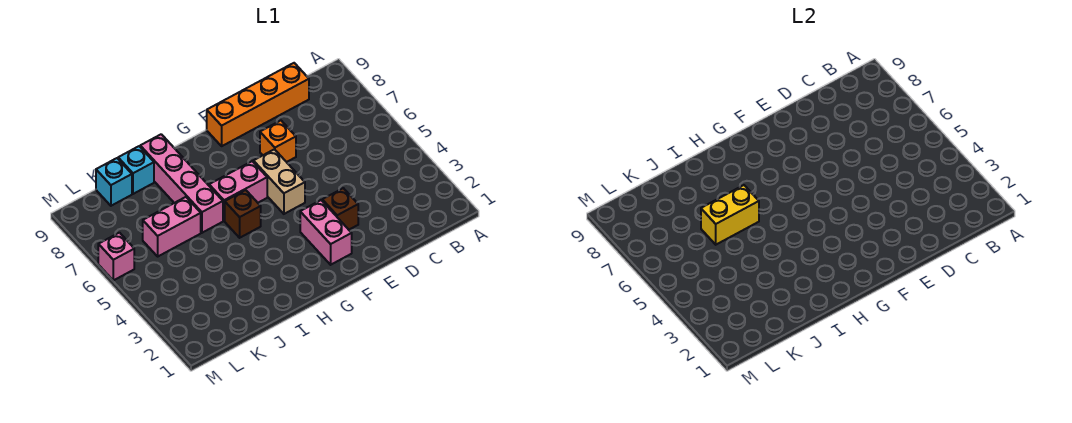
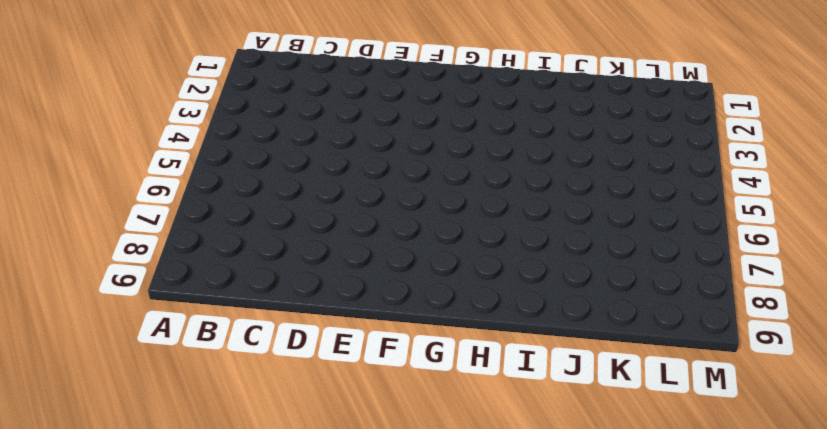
none -> orange 1x4 brick [207,63,309,146]
none -> brown 1x1 brick [322,188,358,230]
none -> orange 1x1 brick [260,121,296,162]

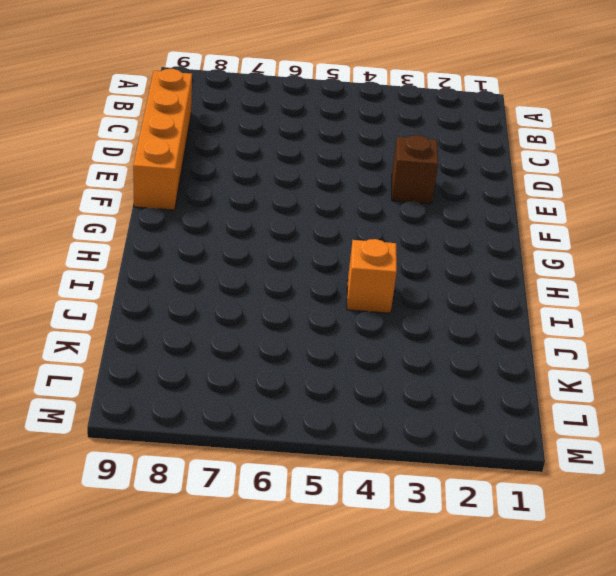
orange 1x1 brick [347,239,397,313] -> orange 1x1 brick moved to [260,121,296,162]
none -> pink 1x2 brick [300,200,352,265]
none -> tan 1x2 brick [253,149,305,214]
none -> pink 1x2 brick [209,161,267,221]

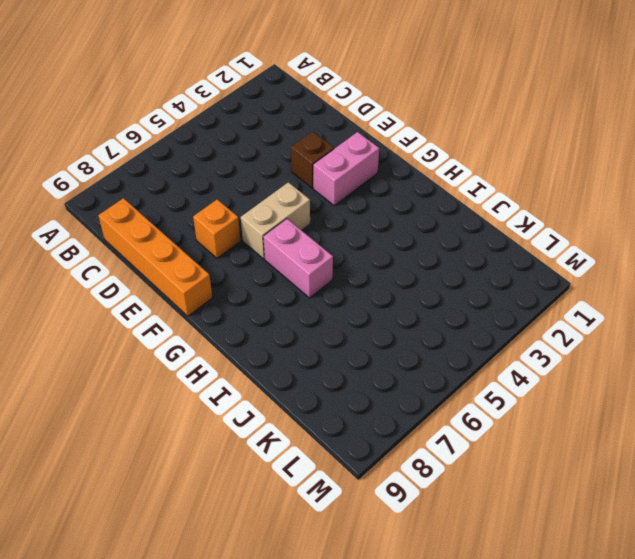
none -> brown 1x1 brick [225,190,261,238]
none -> pink 1x4 brick [140,134,223,233]
none -> pink 1x2 brick [143,197,201,256]

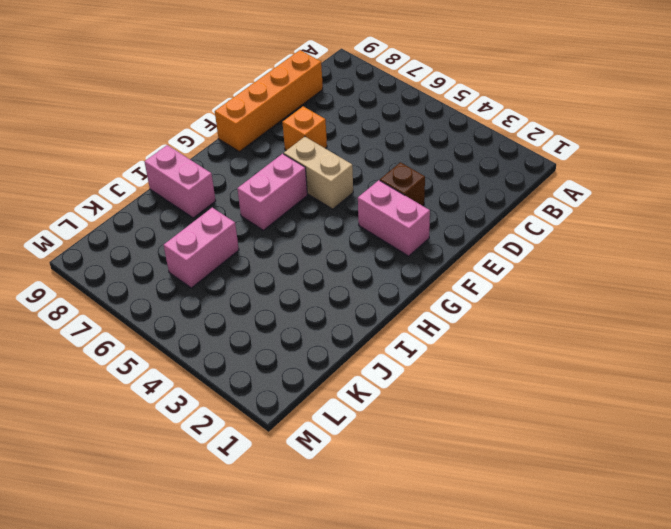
pink 1x2 brick [145,145,216,218] -> pink 1x4 brick [140,134,223,233]
none -> brown 1x1 brick [225,190,261,238]
none -> cyan 1x1 brick [118,146,154,194]
none -> cyan 1x1 brick [96,158,132,206]

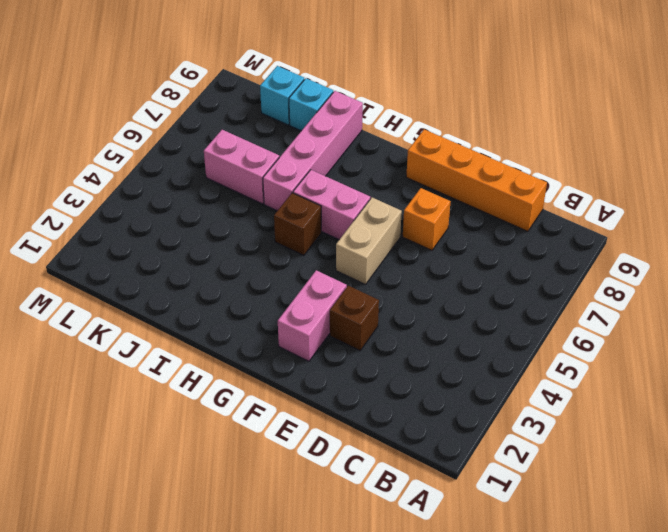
none -> pink 1x1 brick [98,233,134,280]
none -> yellow 1x2 brick [701,185,759,245]

